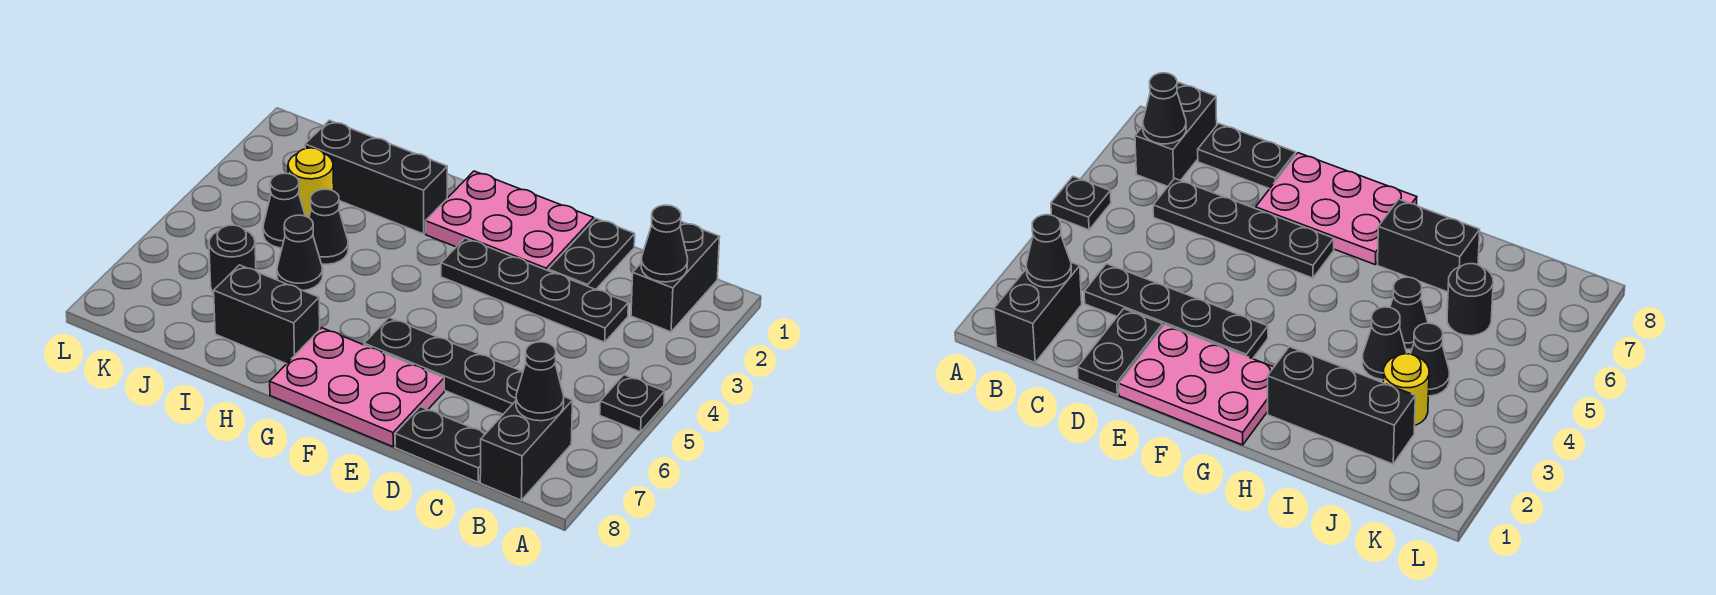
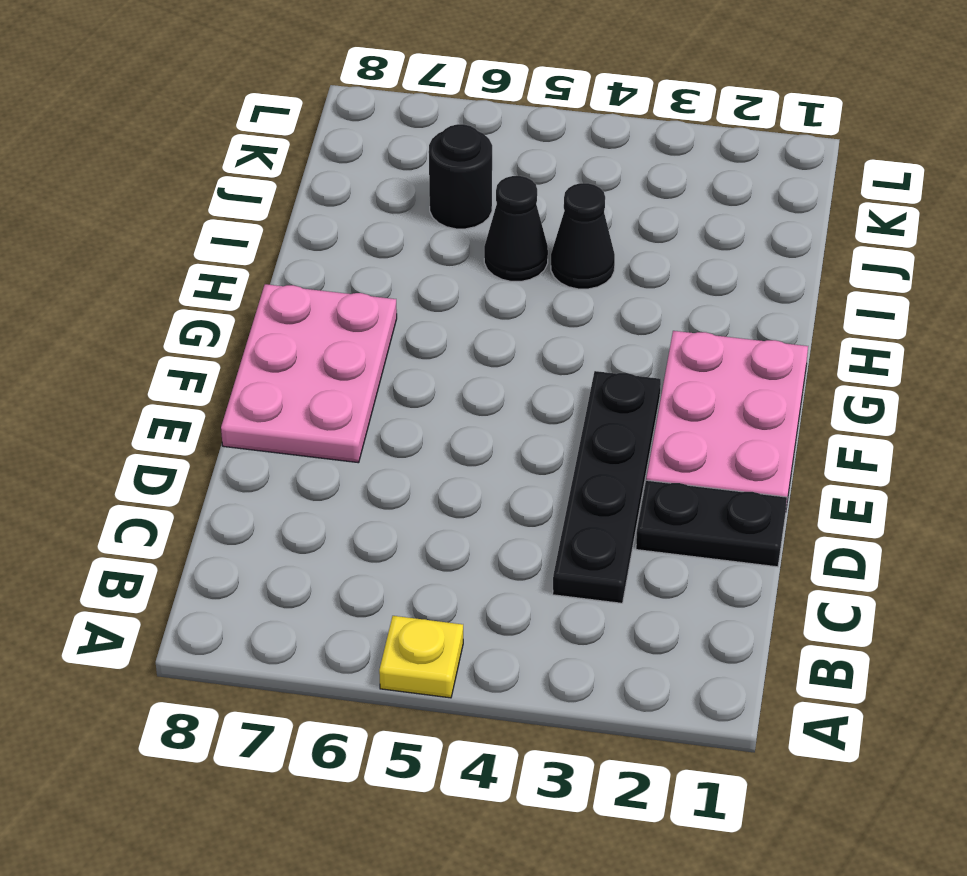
yellow 1x1 plate [379,616,463,698] -> black 1x1 plate [600,375,665,432]
none -> black 1x2 brick [631,222,720,332]
none -> black 1x2 brick [480,397,573,500]
none -> black 1x4 plate [364,318,523,414]

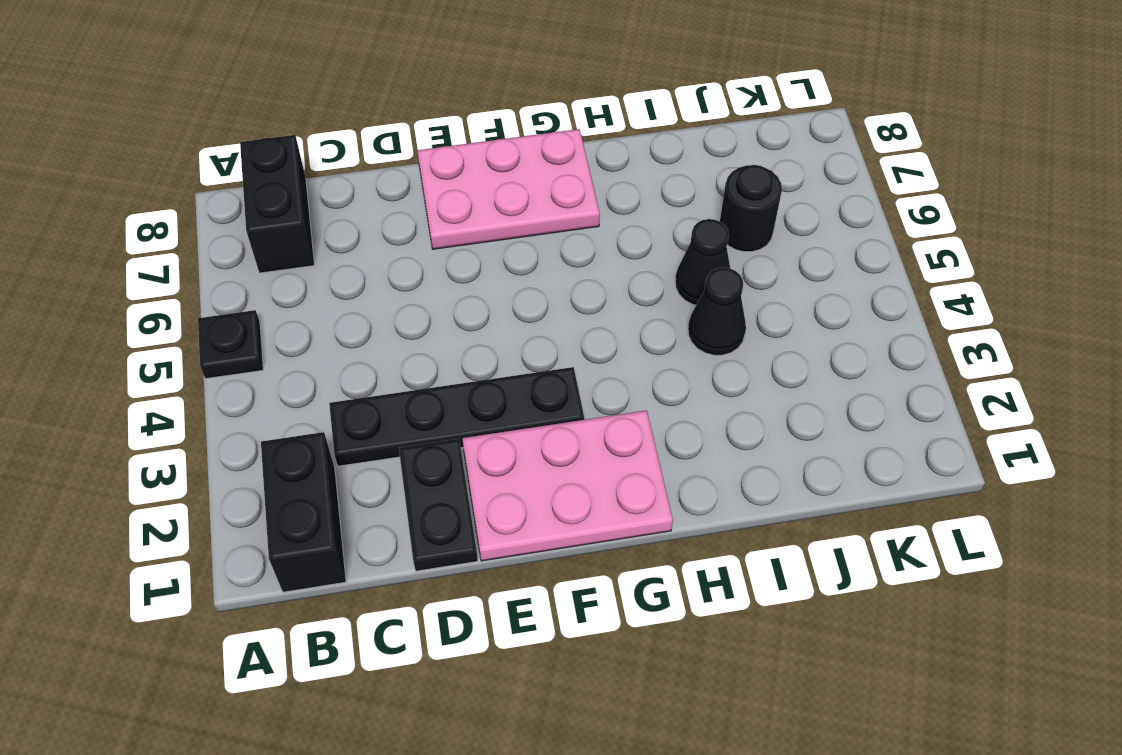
none -> black 1x4 plate [364,318,523,414]
none -> black 1x2 plate [395,407,486,482]
none -> black 1x3 brick [305,120,447,234]

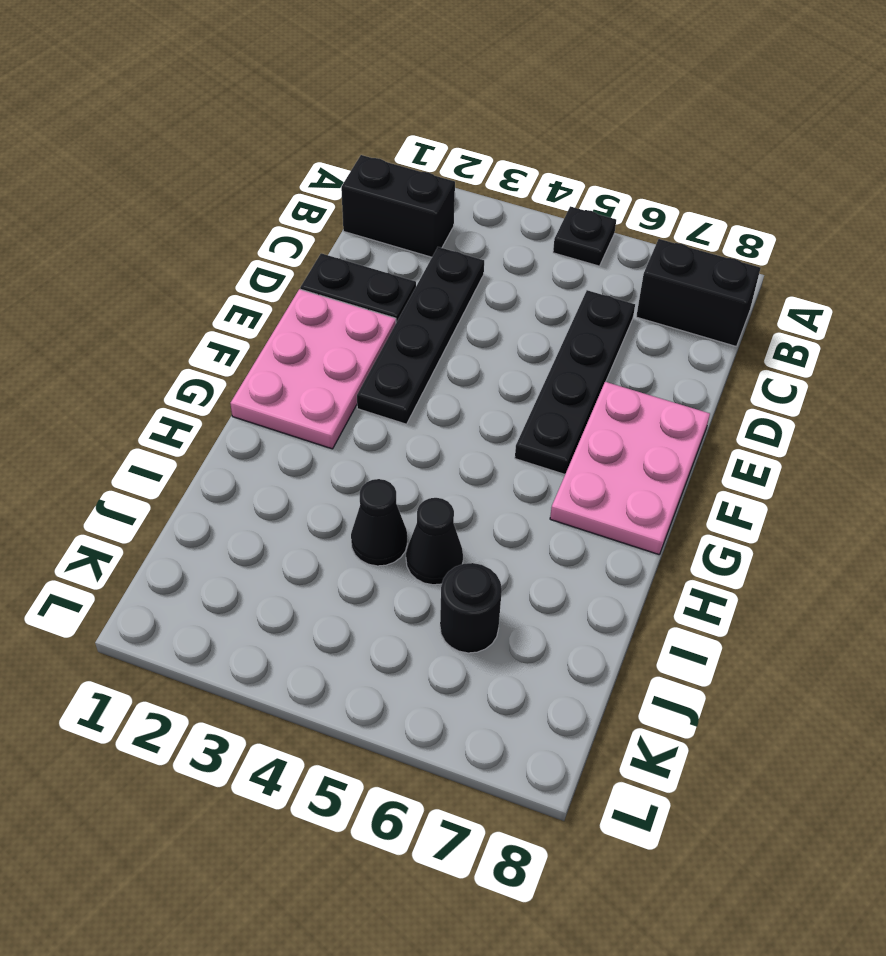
none -> black 1x2 plate [395,407,486,482]
none -> black 1x3 brick [305,120,447,234]
none -> black 1x2 brick [214,265,320,364]

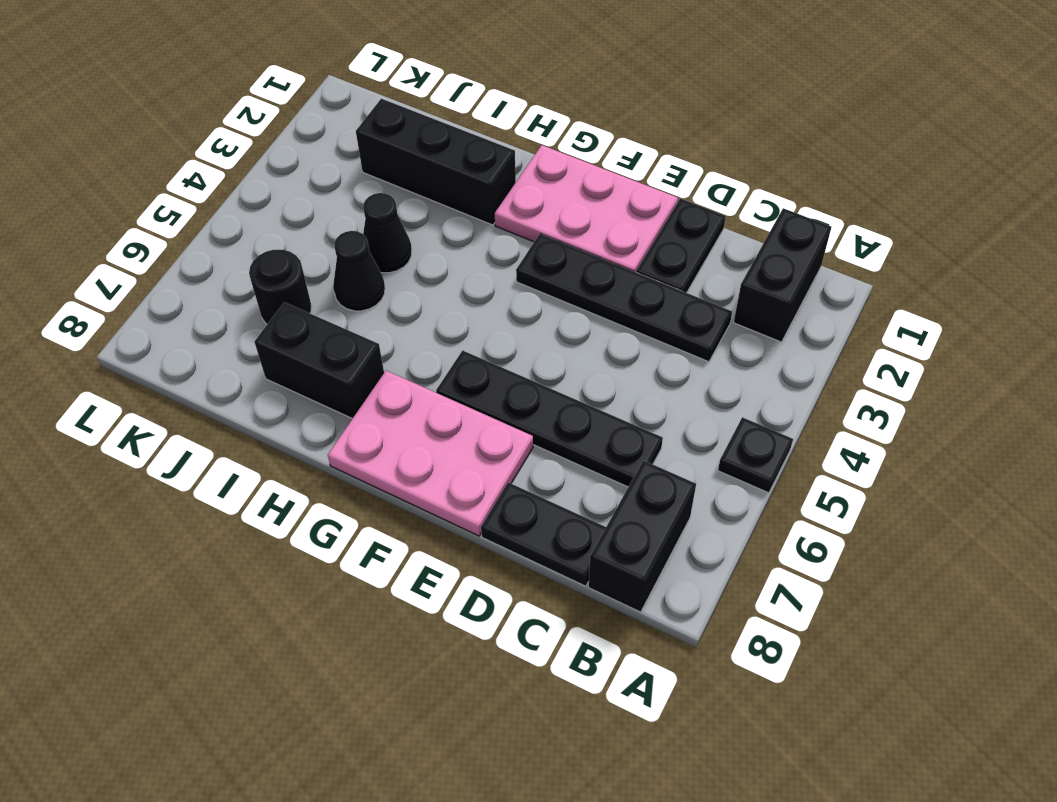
none -> yellow 1x1 round brick [288,148,334,218]
none -> black 1x1 cone [263,173,305,248]
none -> black 1x1 cone [641,205,688,282]

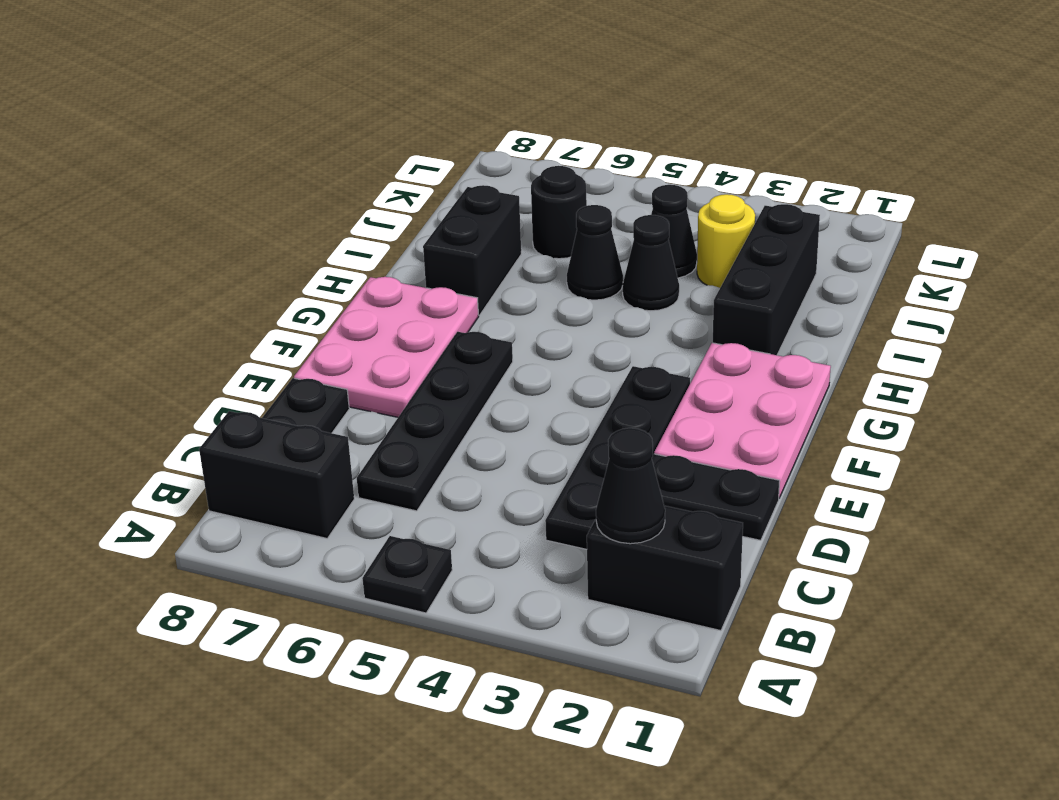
none -> black 1x1 cone [516,342,564,421]

